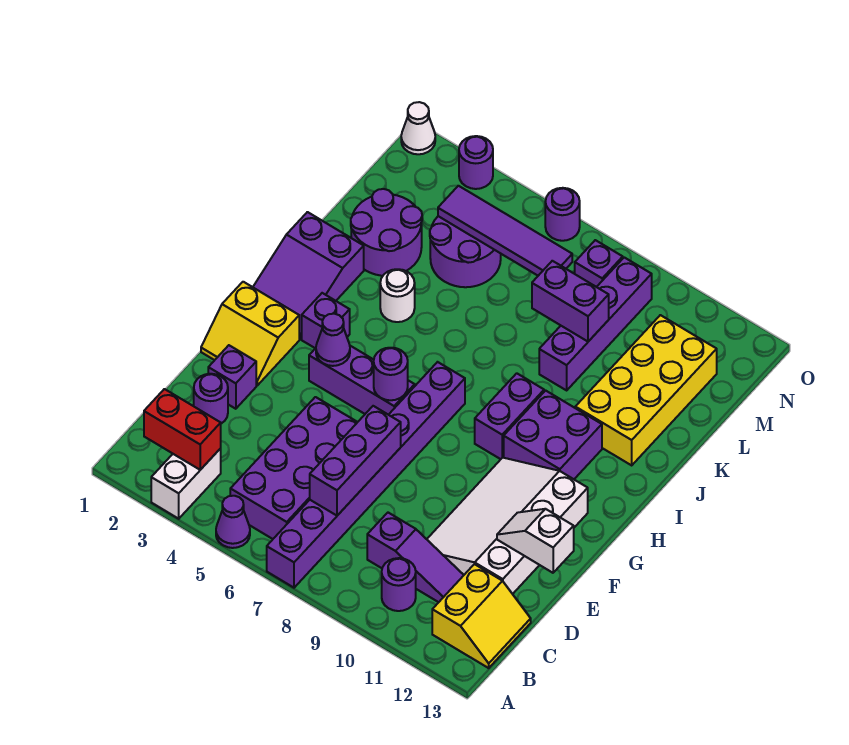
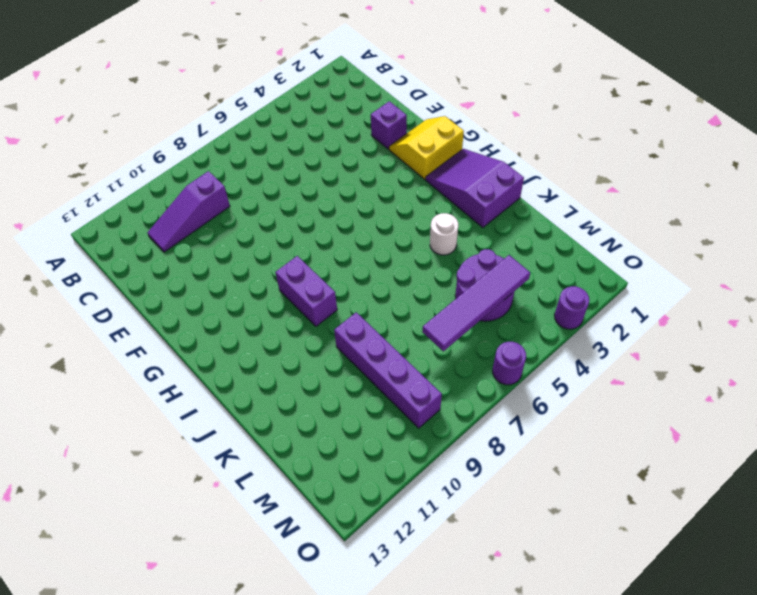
none -> white 1x2 brick [151,448,221,519]
none -> purple 1x1 cone [216,496,250,548]
none -> purple 1x8 brick [267,362,465,588]
none -> purple 2x4 brick [230,397,357,539]

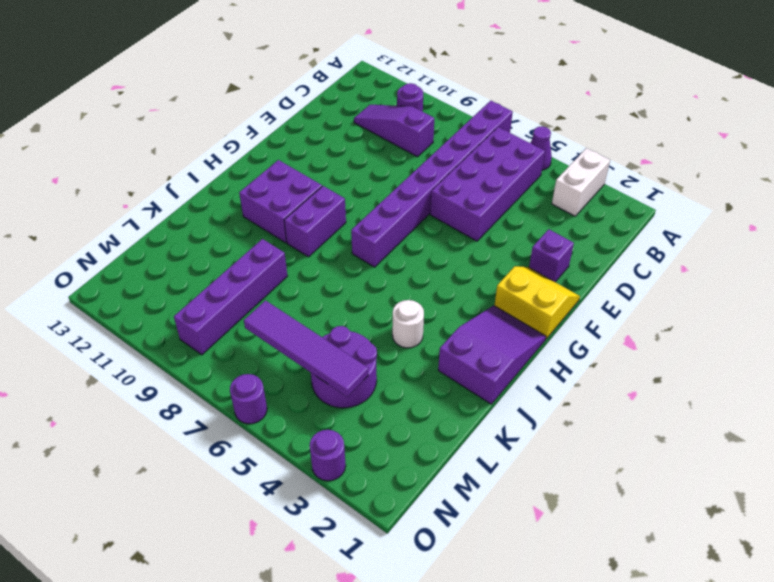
none -> yellow 2x2 slope [432,564,531,668]
none -> purple 1x1 round brick [194,374,228,424]
none -> white 3x4 slope [427,458,588,594]
none -> purple 1x3 brick [309,346,415,415]

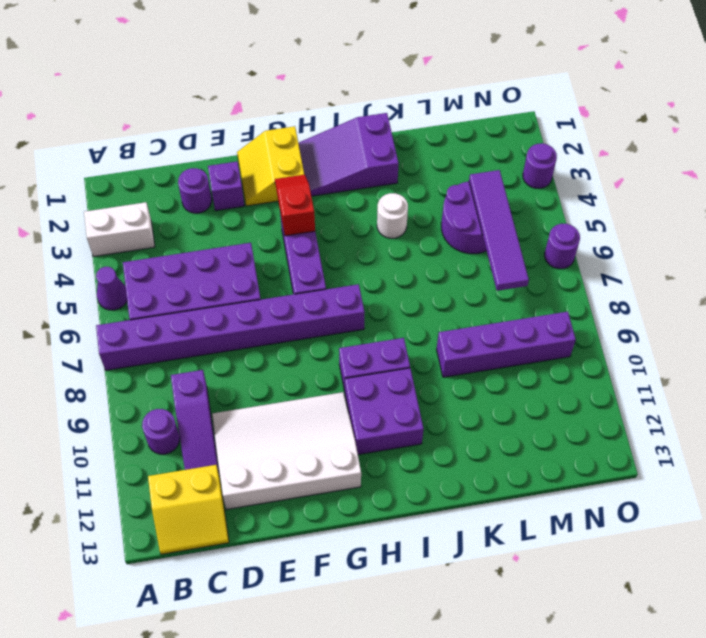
red 1x2 slope [275,174,315,236] -> purple 1x1 cone [316,314,350,366]
none -> purple 1x1 brick [302,293,350,348]
none -> yellow 2x4 brick [575,315,717,465]
none -> purple 2x2 round brick [351,189,422,276]
none -> purple 1x1 brick [575,240,623,287]

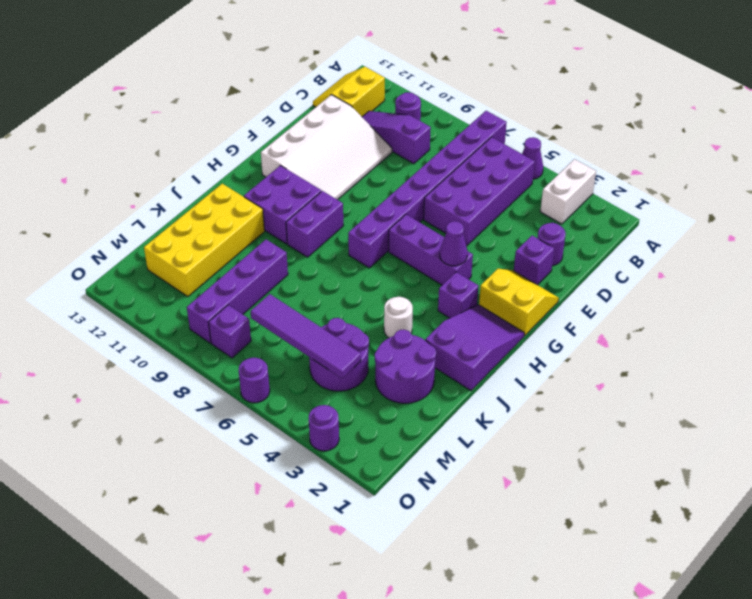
none -> white 1x1 cone [401,102,435,154]
none -> red 1x2 brick [144,389,221,470]
none -> purple 1x3 brick [310,406,401,516]
none -> white 1x2 slope [497,509,574,573]

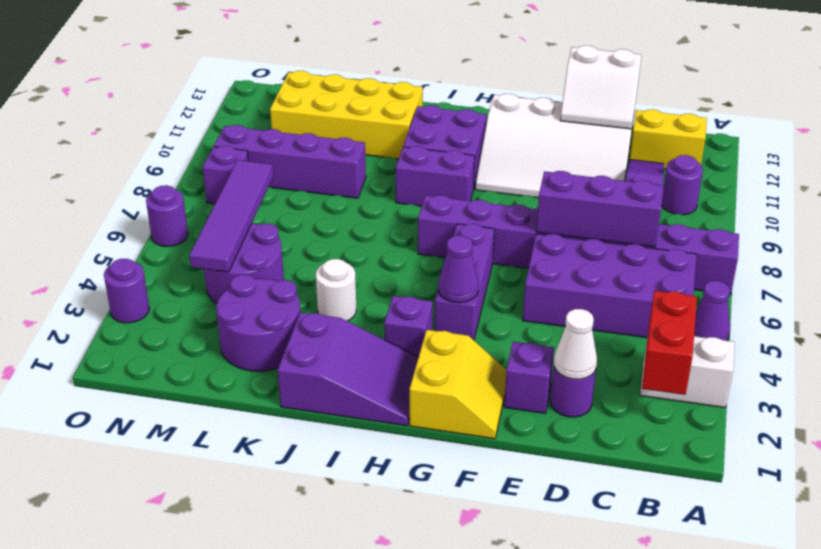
white 1x1 cone [554,309,597,379] -> white 1x1 cone moved to [401,102,435,154]
white 2x2 slope [560,46,641,129] -> white 1x2 slope [497,509,574,573]
none -> purple 1x1 round brick [374,348,408,400]
none -> purple 1x2 brick [532,261,609,342]

